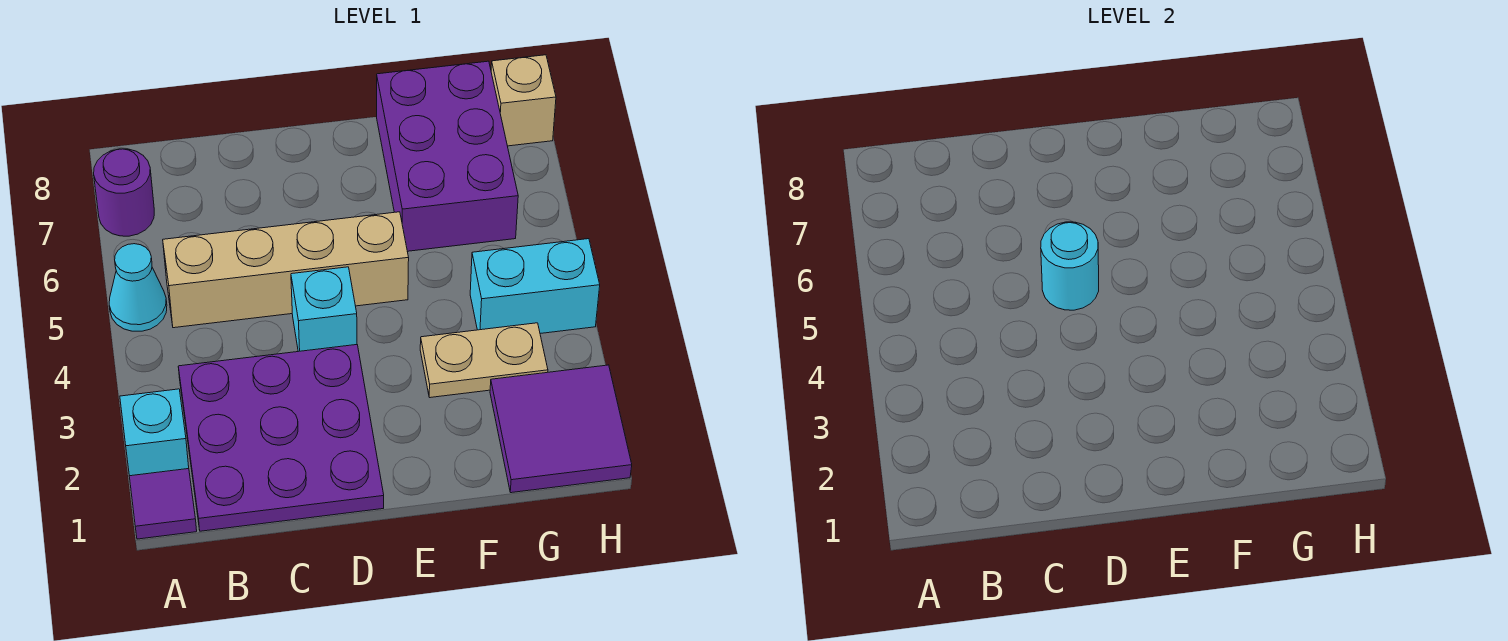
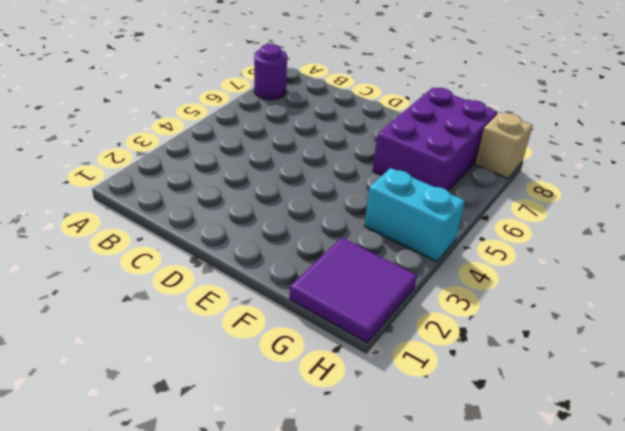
none -> purple 1x1 tile [129,469,197,539]
none -> cyan 1x1 brick [120,389,189,476]
none -> cyan 1x1 cone [109,244,167,331]

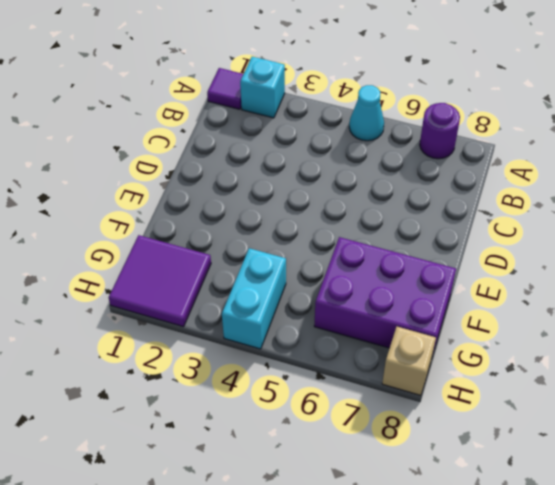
none -> purple 3x3 plate [178,345,384,531]
none -> tan 1x4 brick [163,212,409,328]
none -> cyan 1x1 brick [291,267,357,351]

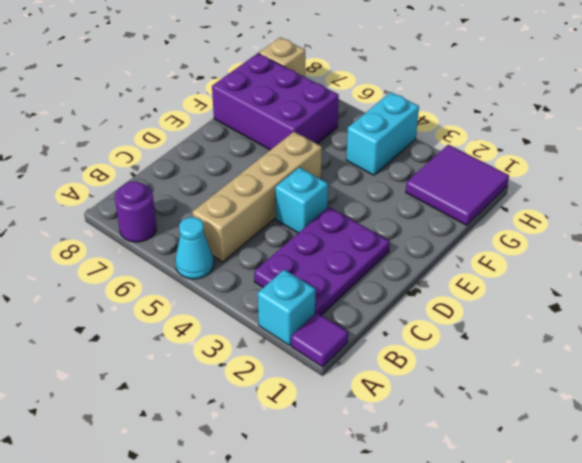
purple 2x3 plate [254,207,390,315] -> purple 3x3 plate [178,345,384,531]
none -> tan 1x2 plate [420,323,548,398]
none -> cyan 1x1 round brick [1041,222,1099,310]

